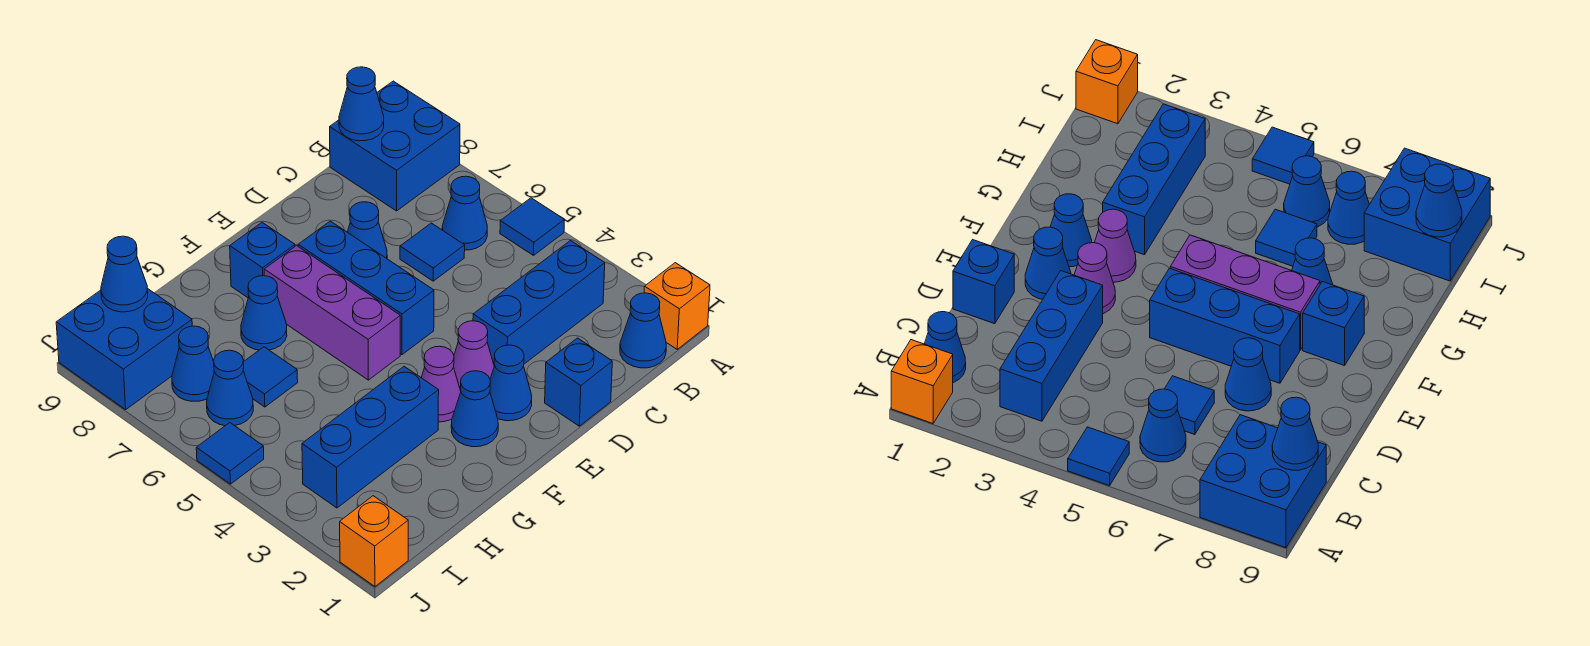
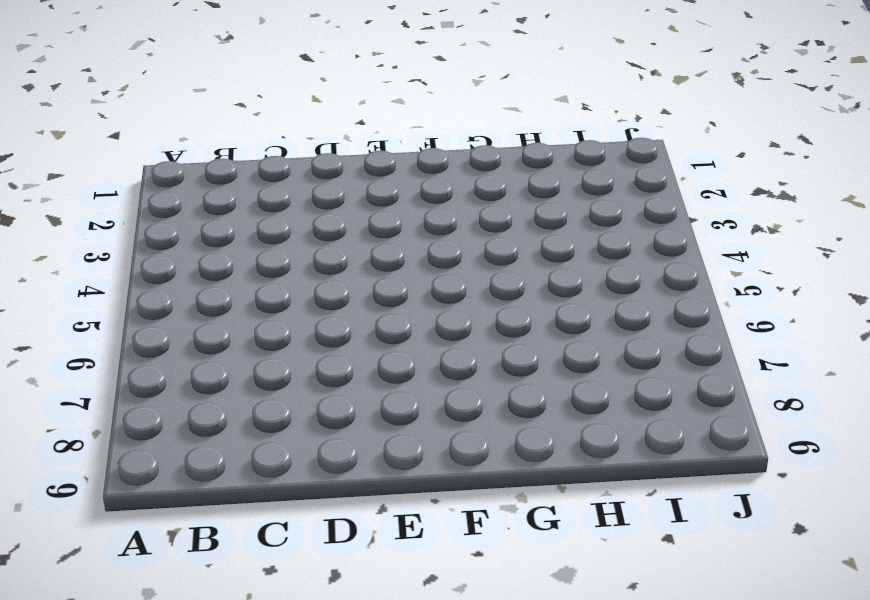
none -> orange 1x1 brick [644,263,710,349]
none -> blue 1x1 tile [500,198,564,255]
none -> blue 2x2 brick [330,81,460,211]

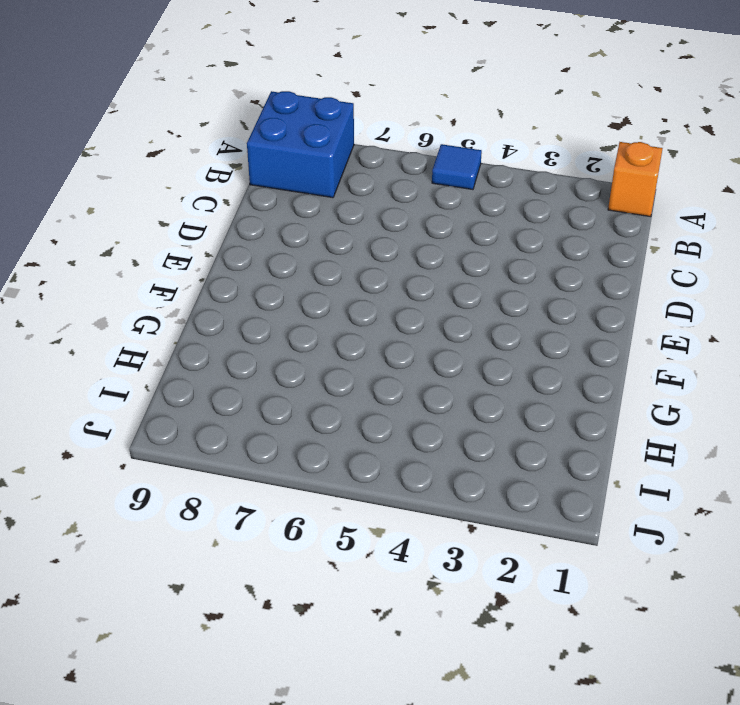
none -> blue 1x1 cone [620,293,666,368]
none -> blue 1x3 brick [473,241,605,366]
none -> blue 1x1 cone [442,176,487,250]

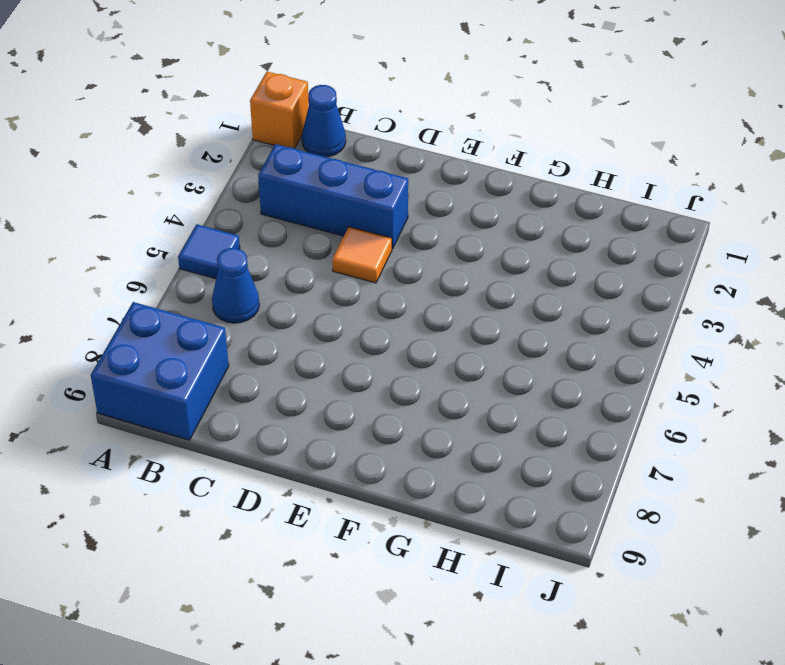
orange 1x1 tile [332,227,392,283] -> none
none -> blue 1x1 tile [400,223,465,281]
none -> blue 1x1 brick [545,338,612,426]
none -> blue 1x1 cone [348,202,387,258]

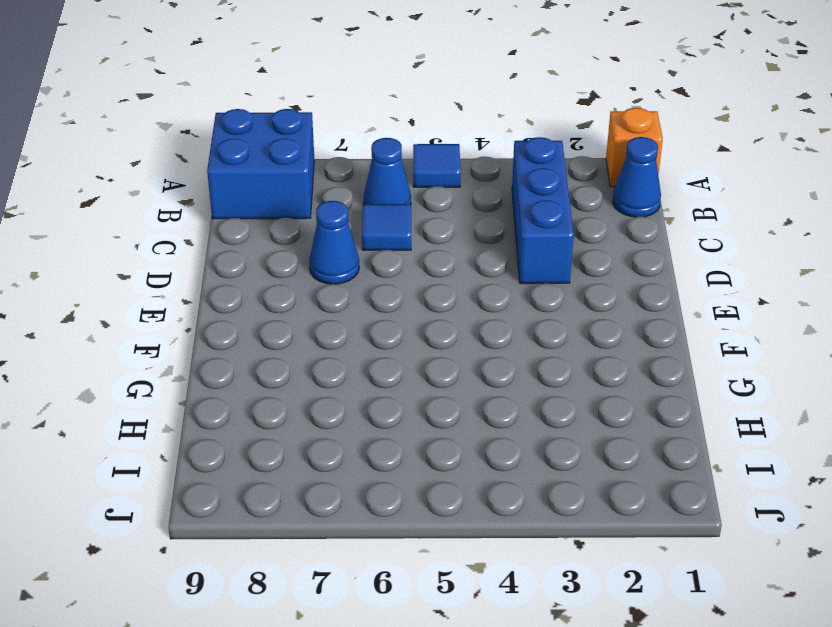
none -> blue 1x1 brick [545,338,612,426]
none -> blue 1x1 cone [490,345,532,421]
none -> purple 1x1 cone [454,321,494,390]

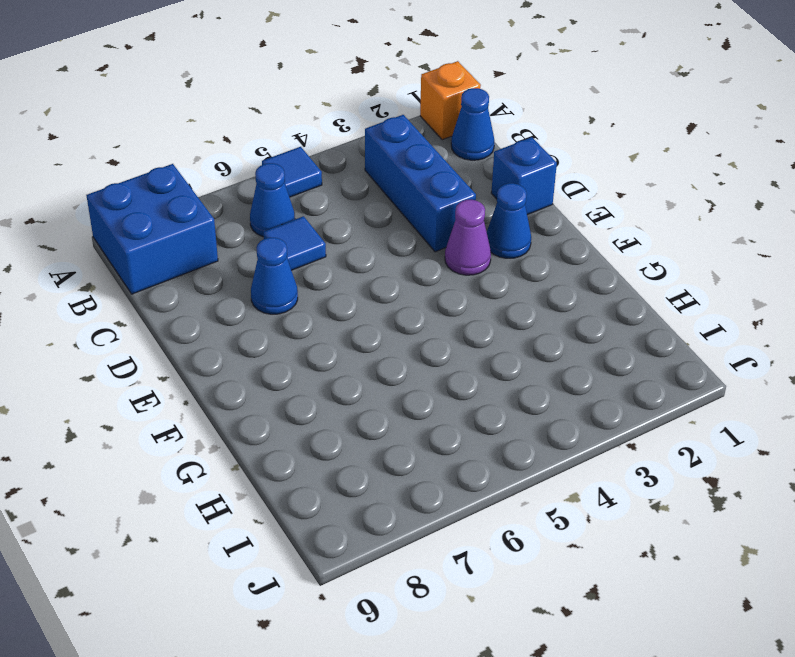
none -> blue 1x3 brick [298,221,434,355]
none -> blue 1x1 cone [451,371,498,447]
none -> purple 1x1 cone [421,346,461,422]

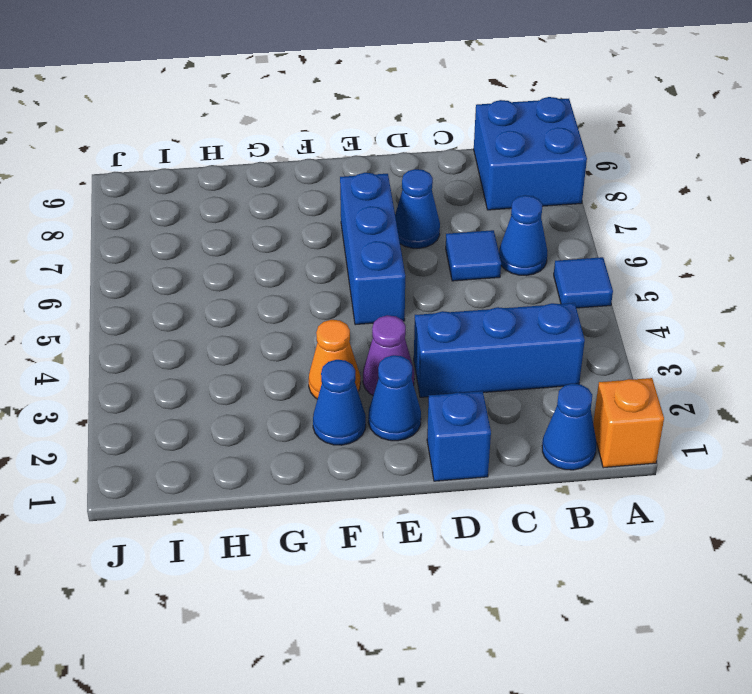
orange 1x1 cone [309,320,360,399] -> purple 1x1 cone [421,346,461,422]
none -> purple 1x3 brick [264,246,400,380]
none -> blue 1x1 brick [230,223,295,298]
none -> blue 1x3 brick [302,367,439,508]

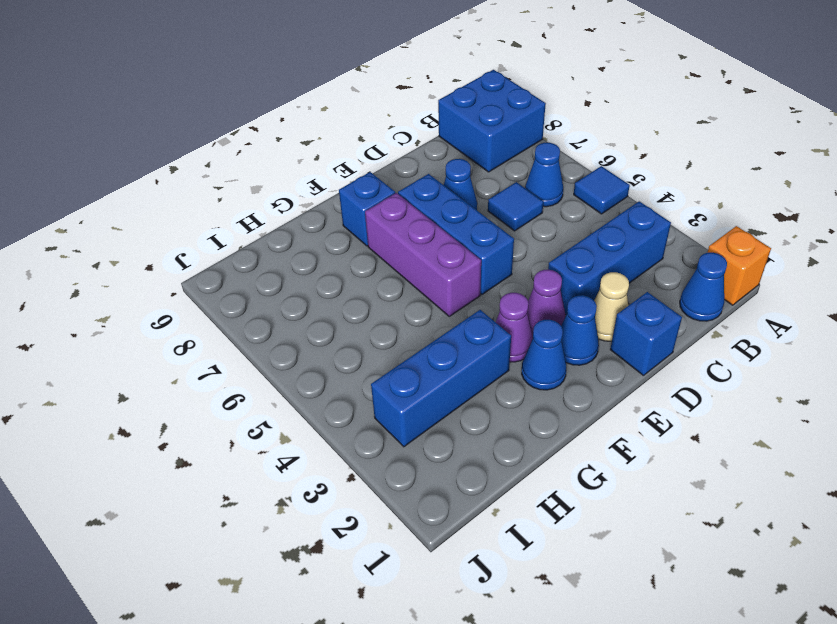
tan 1x1 cone [594,272,629,341] -> none
none -> blue 1x1 cone [241,276,287,350]
none -> blue 1x1 tile [243,347,298,407]
none -> blue 1x1 cone [207,350,253,426]

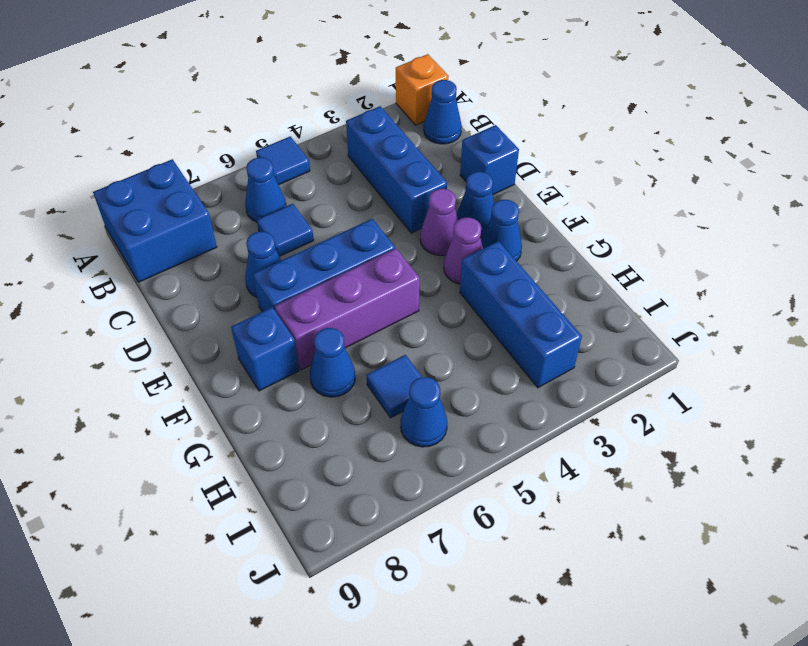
none -> blue 1x1 cone [172,326,214,401]
none -> blue 2x2 brick [56,288,192,410]
none -> orange 1x1 brick [340,496,408,587]

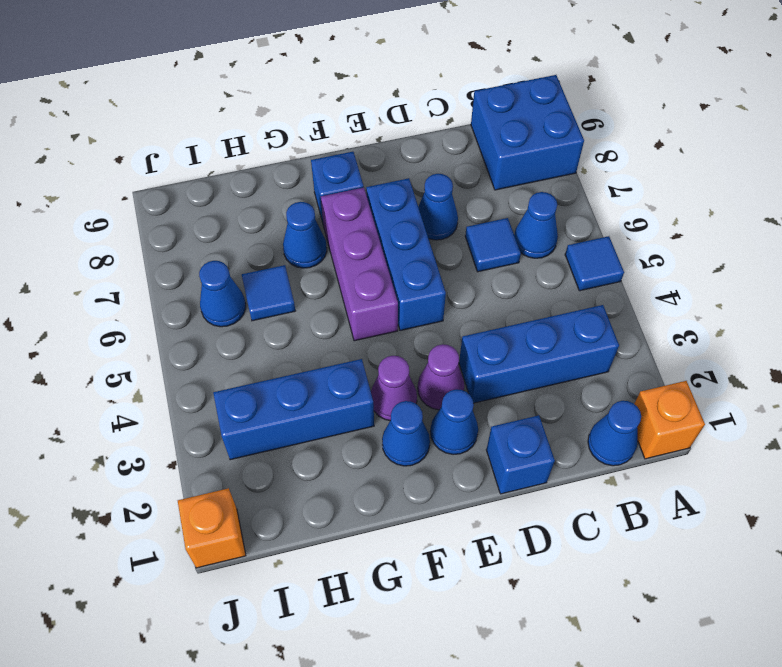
none -> blue 1x1 cone [172,326,214,401]
none -> blue 2x2 brick [56,288,192,410]
none -> blue 1x1 tile [196,423,264,484]

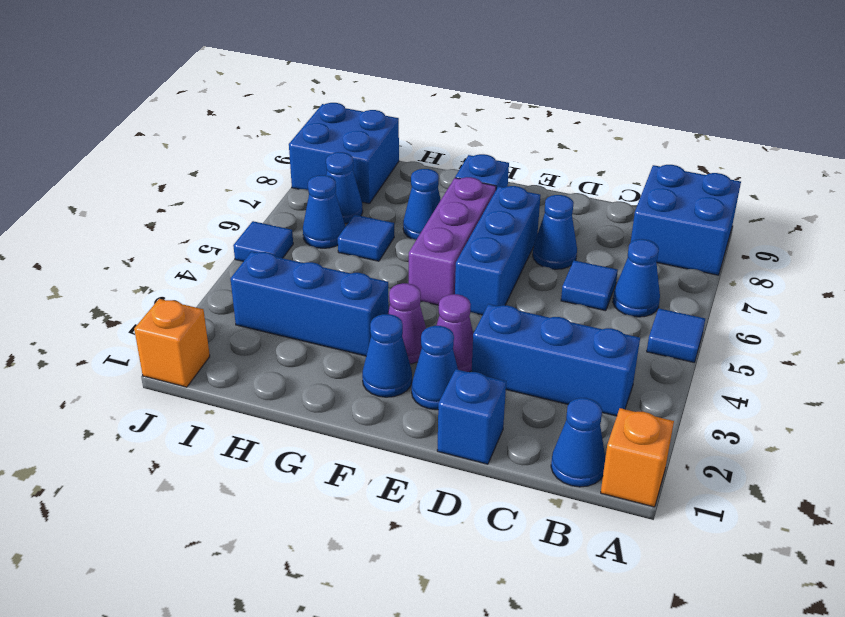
none -> blue 1x1 cone [339,67,384,141]
none -> blue 1x1 cone [101,236,148,312]

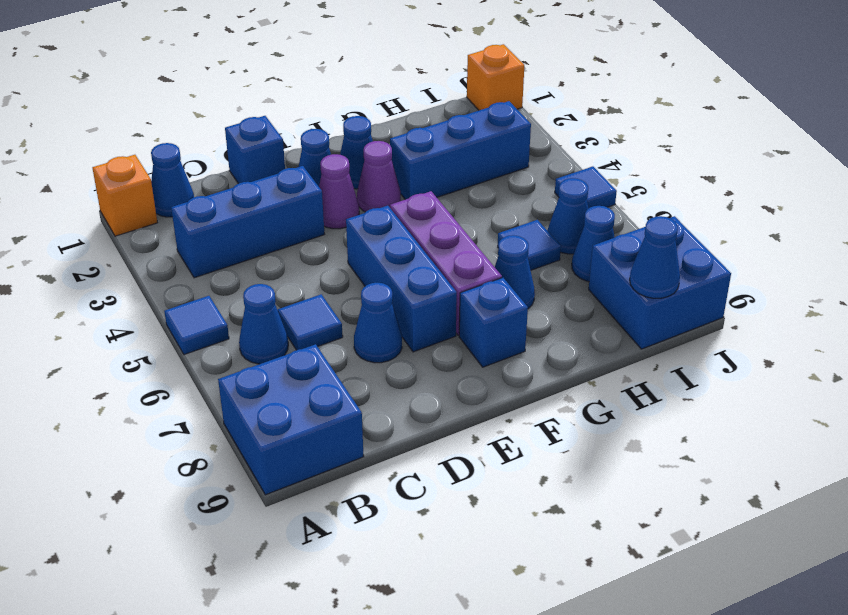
none -> blue 1x1 cone [339,67,384,141]

